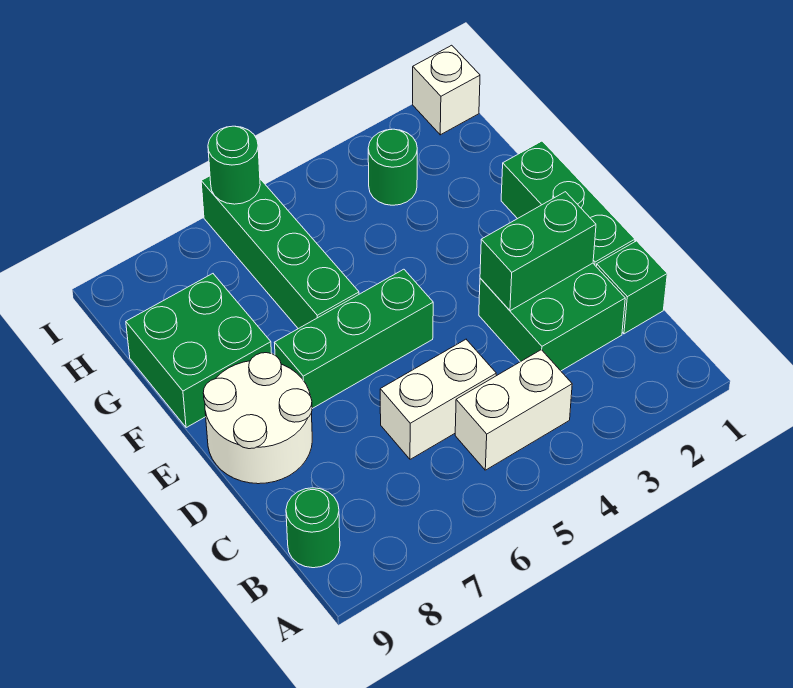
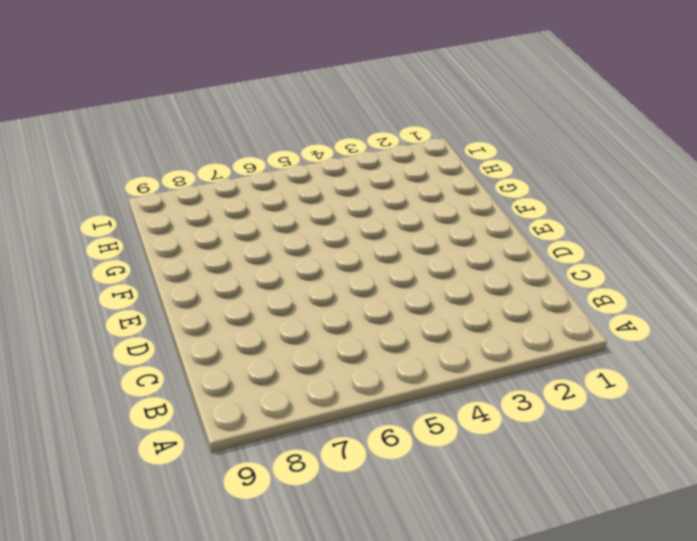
none -> white 1x2 brick [455,350,572,470]
none -> green 1x1 round brick [286,488,340,568]
none -> green 1x1 brick [596,241,667,334]

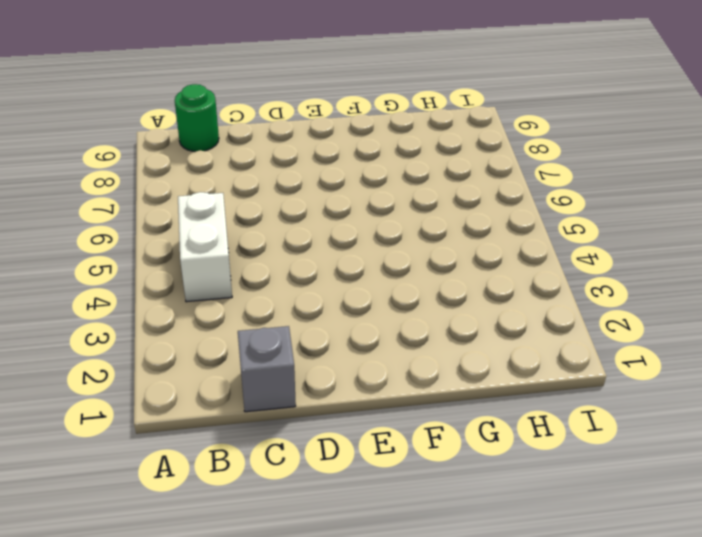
grey 1x1 brick [238,326,296,412] -> green 1x1 brick [596,241,667,334]
none -> green 2x2 brick [479,263,625,371]
none -> white 1x2 brick [380,339,496,459]
none -> green 1x3 brick [501,141,635,266]

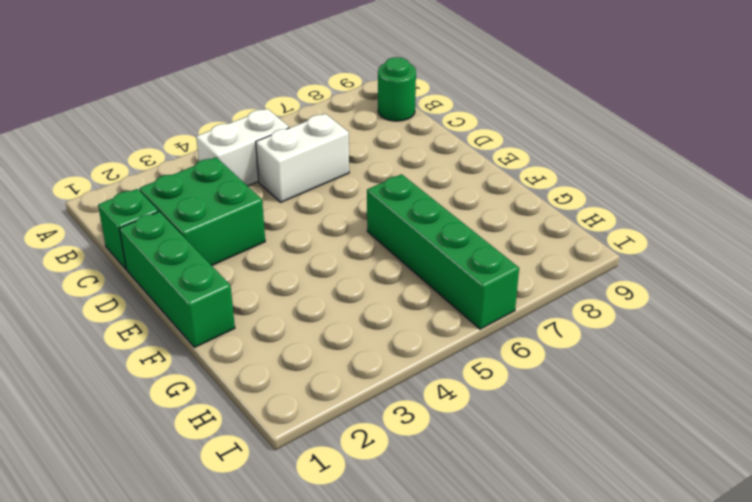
none -> white 2x2 round brick [203,353,312,484]
none -> green 1x3 brick [275,269,433,409]
none -> green 2x2 brick [126,274,272,428]

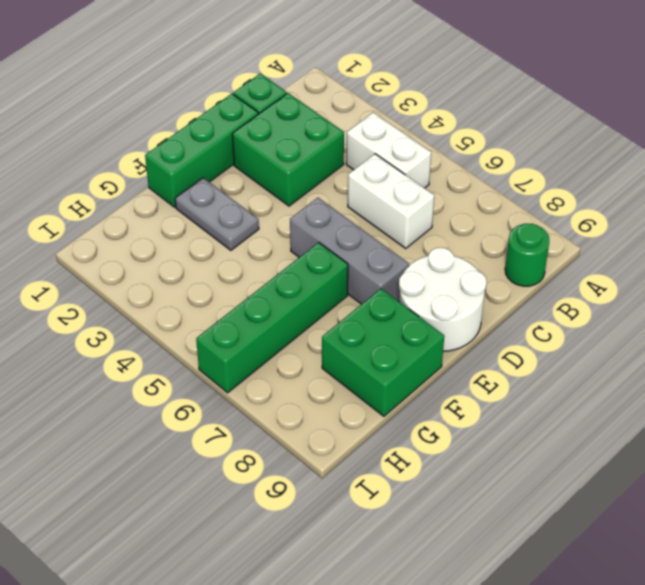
grey 1x3 brick [290,198,409,304] -> green 1x3 brick [275,269,433,409]
grey 1x2 plate [175,178,259,250] -> none
none -> green 1x1 round brick [368,129,417,205]
none -> white 1x1 brick [413,45,480,135]
none -> green 1x2 brick [480,192,596,311]

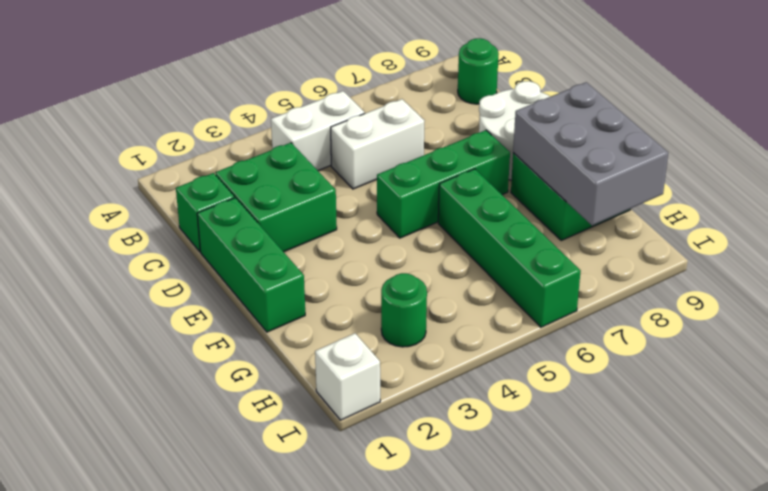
grey 2x3 brick [513,82,668,225] -> none
none -> green 1x2 brick [480,192,596,311]
none -> green 1x1 round brick [208,126,260,204]

